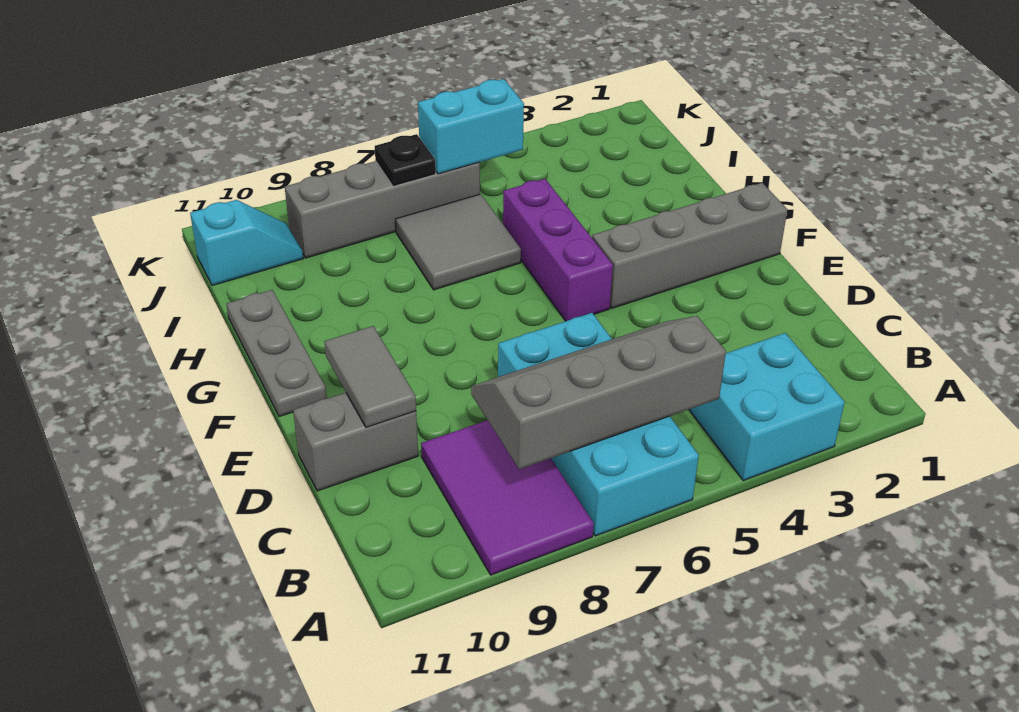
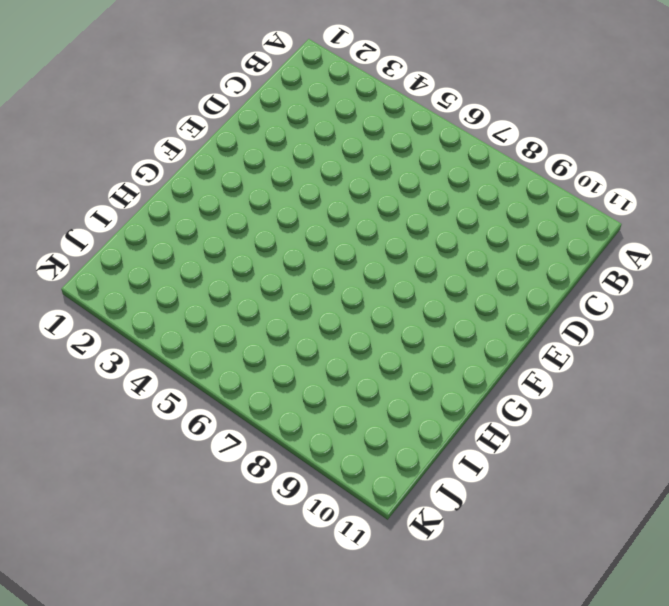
none -> cyan 2x2 brick [689,333,845,481]
none -> cyan 2x4 brick [498,313,699,536]
none -> purple 2x3 tile [421,420,594,575]

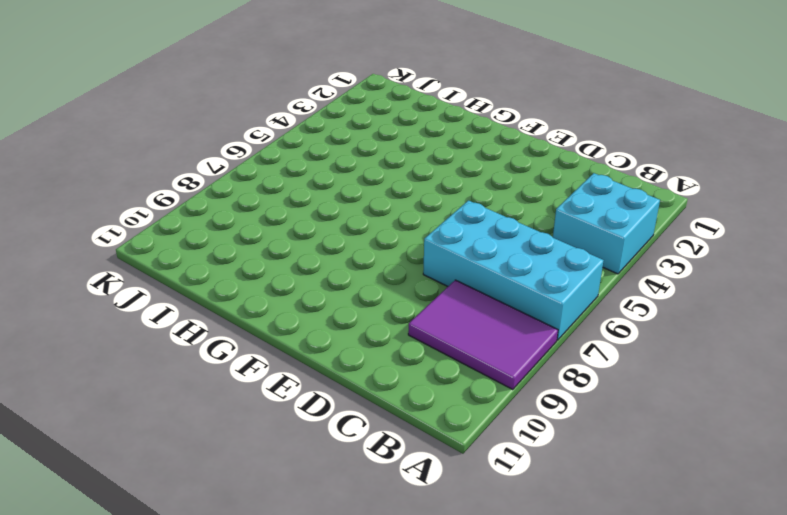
none -> grey 1x2 brick [293,393,418,491]
none -> grey 1x4 brick [592,183,787,308]
none -> purple 1x3 brick [503,179,613,321]

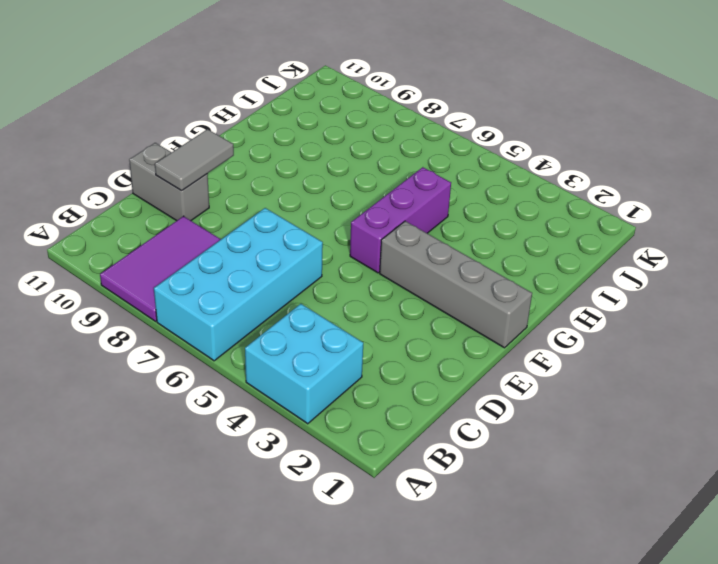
none -> grey 1x3 plate [226,290,327,417]
none -> grey 2x2 tile [396,194,521,290]
none -> grey 1x4 brick [285,161,480,258]

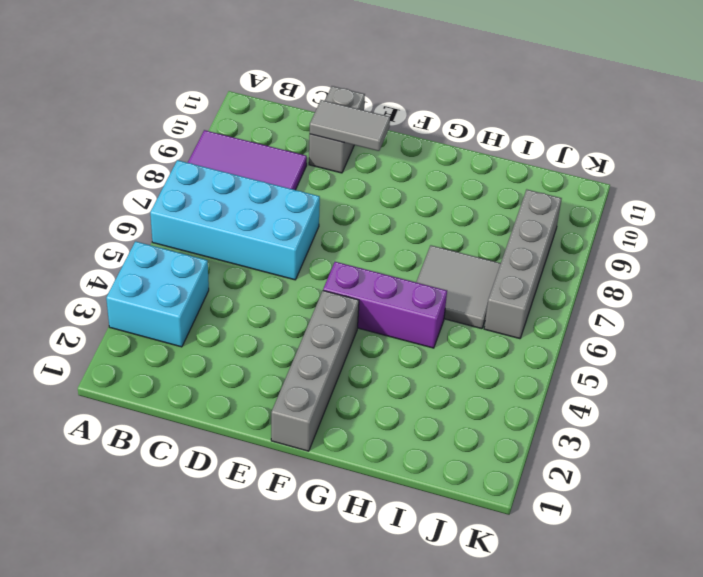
none -> grey 1x3 plate [226,290,327,417]
none -> cyan 1x2 slope [190,200,303,285]
none -> grey 2x4 slope [471,316,726,469]

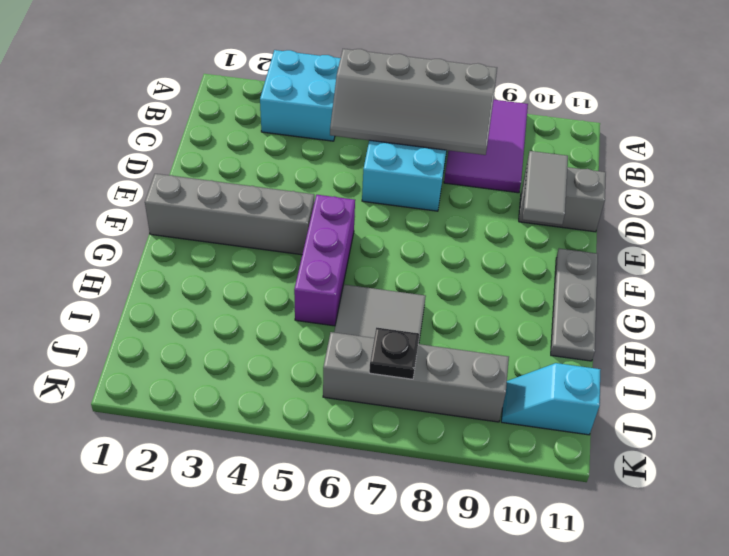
none -> cyan 1x2 brick [418,79,524,174]

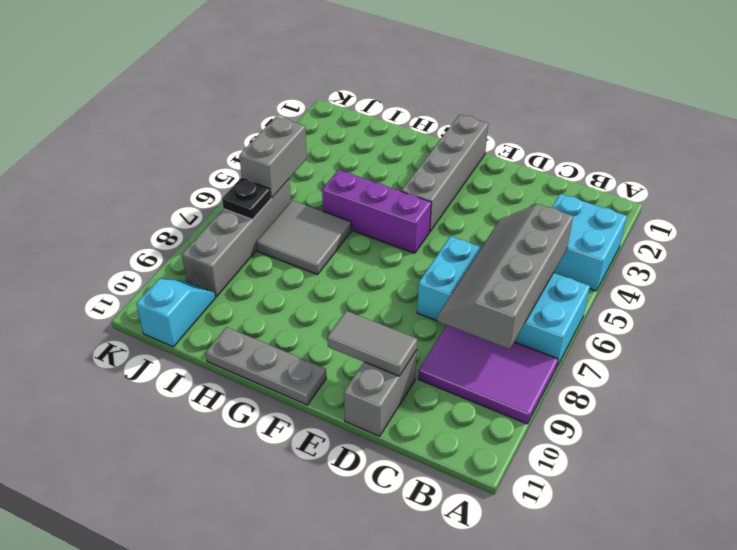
grey 1x2 brick [239,116,307,198] -> cyan 1x2 brick [418,79,524,174]

